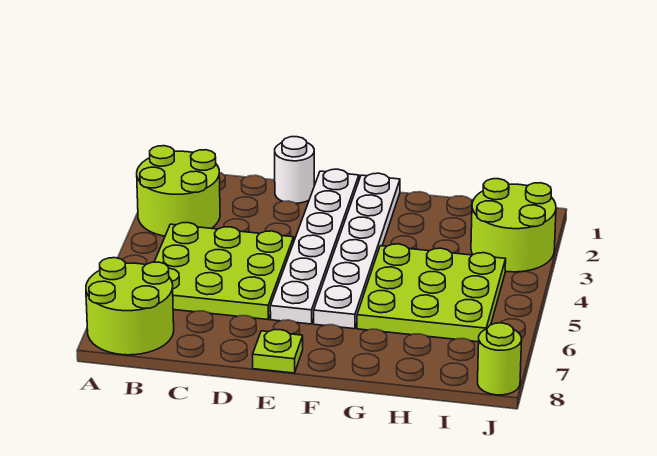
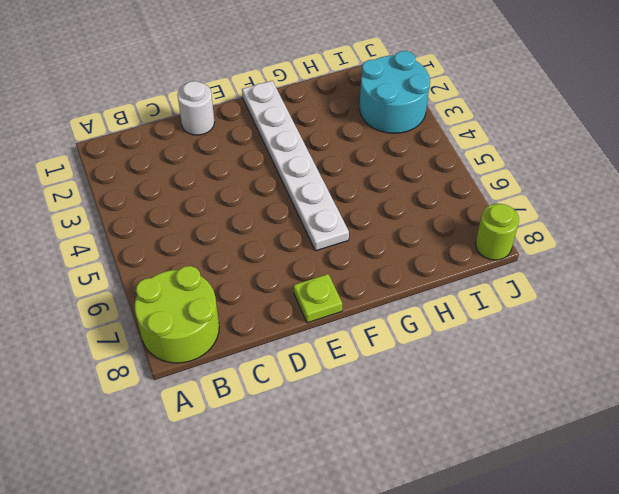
cyan 2x2 round brick [360,51,430,133] -> lime 2x2 round brick [471,179,556,272]
none -> lime 2x2 round brick [137,146,220,236]
none -> lime 3x3 plate [154,223,294,320]

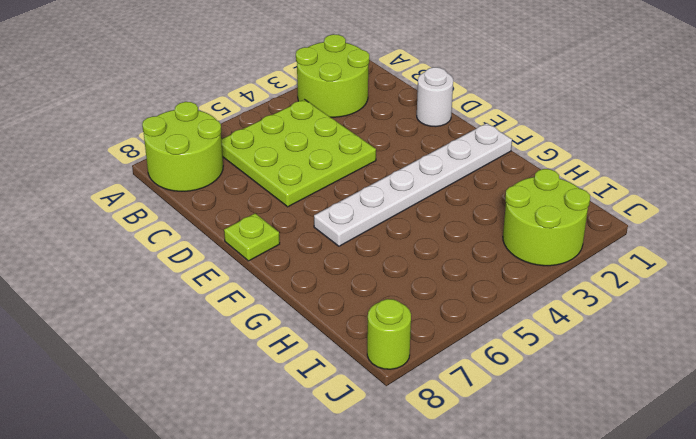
none -> white 1x6 plate [270,169,359,324]
none -> lime 3x3 plate [357,244,506,342]

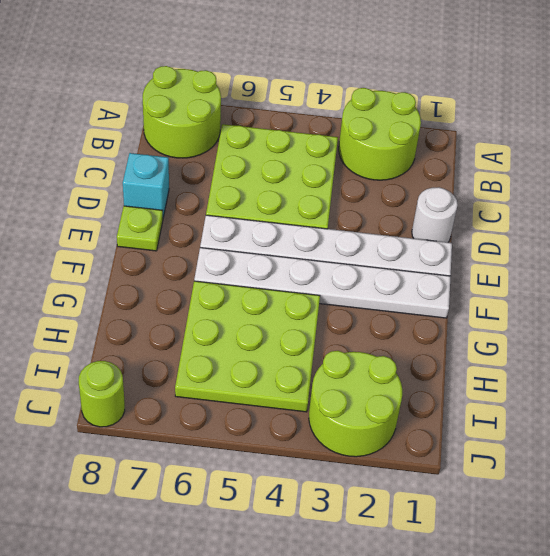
cyan 1x1 brick [123,153,169,217] -> none

